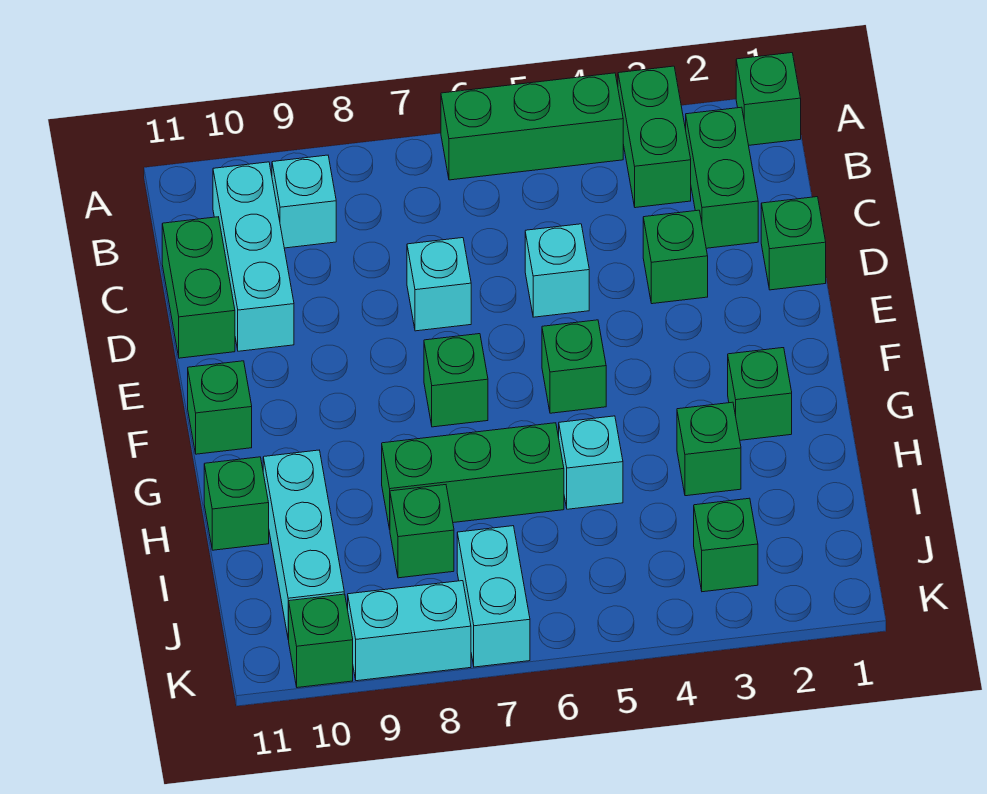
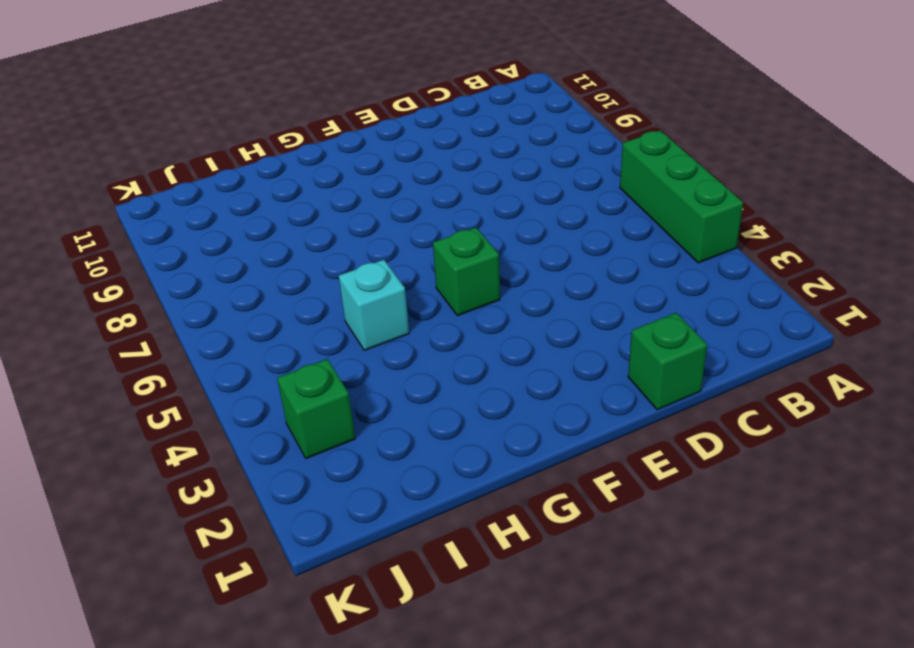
none -> green 1x1 brick [736,53,801,145]
none -> green 1x2 brick [618,66,691,208]
none -> green 1x2 brick [686,107,758,248]

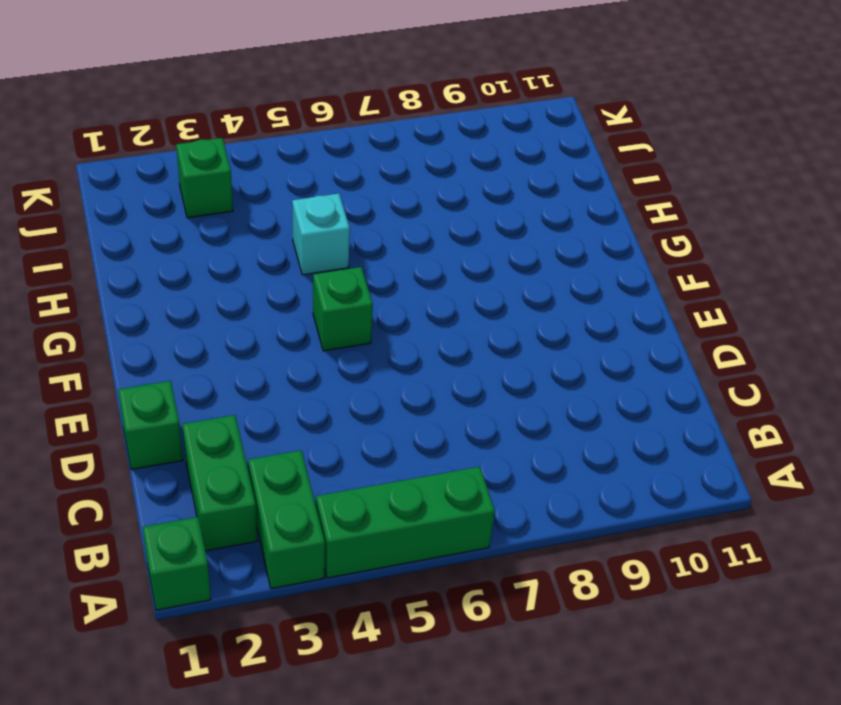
none -> cyan 1x1 brick [272,155,336,248]
none -> cyan 1x3 brick [213,162,294,351]
none -> green 1x2 brick [162,217,235,358]

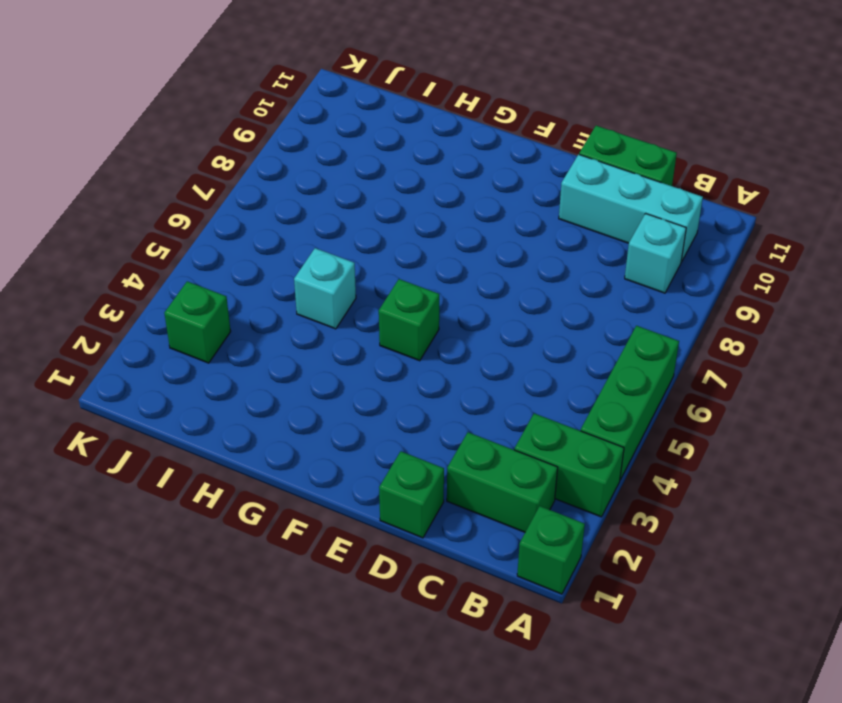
none -> green 1x1 brick [643,210,708,304]
none -> cyan 1x1 brick [525,224,589,317]
none -> cyan 1x1 brick [407,238,471,331]

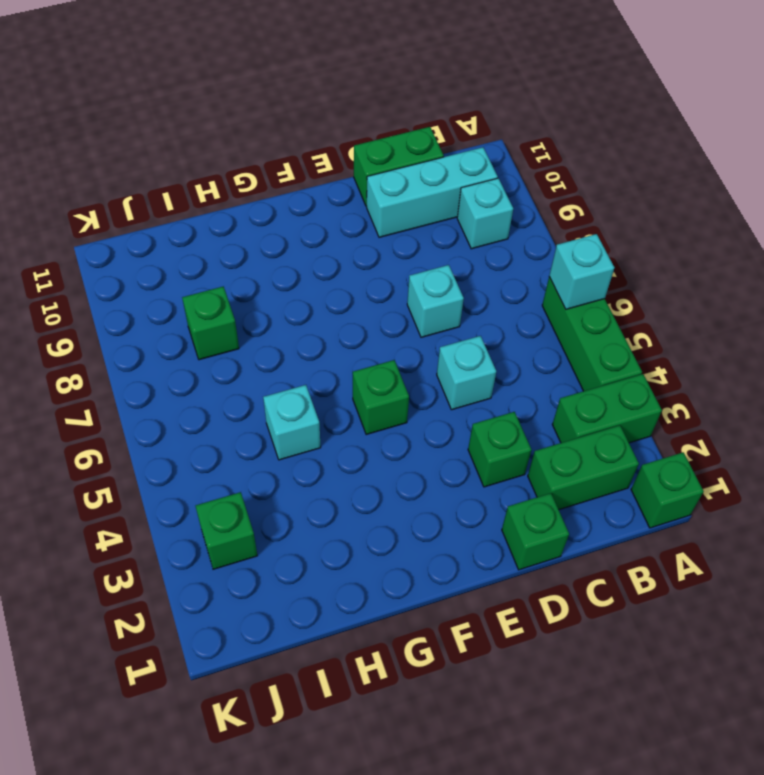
cyan 1x1 brick [549,234,614,309] -> none
none -> green 1x1 brick [424,334,488,427]
none -> green 1x1 brick [188,361,252,454]
none -> green 1x1 brick [728,348,792,440]

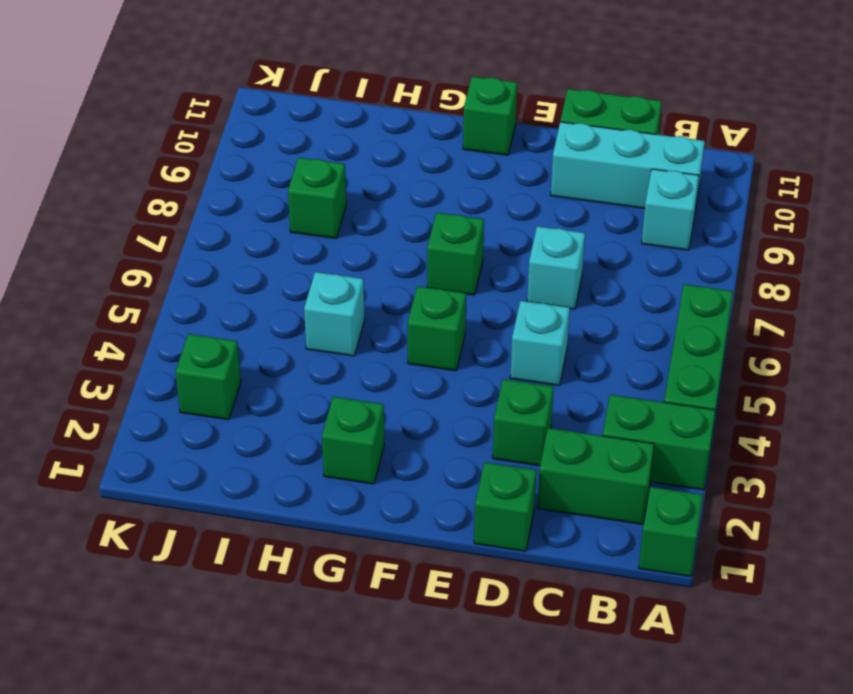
none -> green 1x1 brick [677,402,741,496]
none -> green 1x3 brick [382,423,564,529]
none -> cyan 1x3 brick [263,450,344,639]

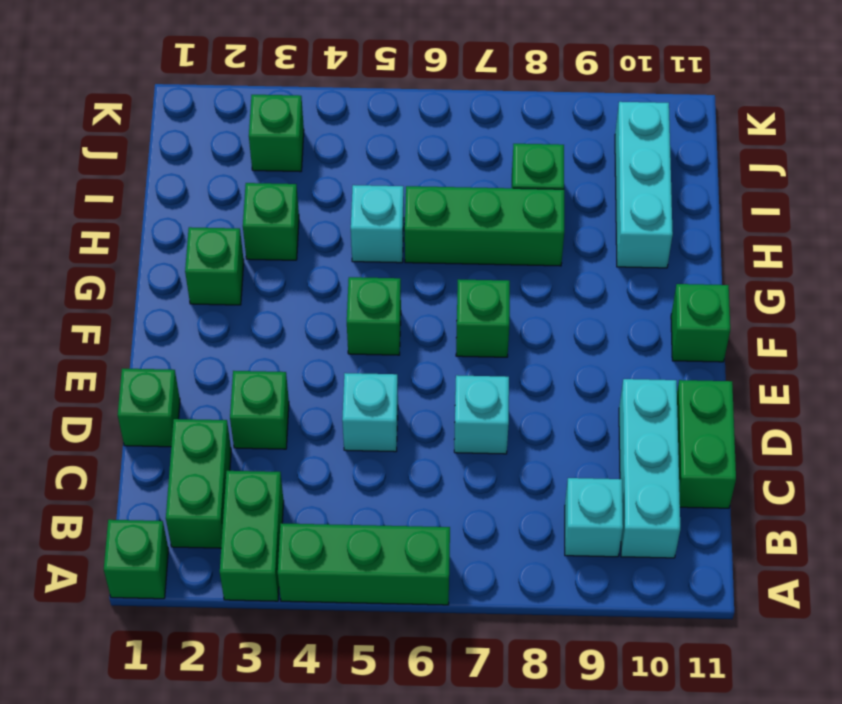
none -> green 1x1 brick [204,457,269,550]
none -> cyan 1x2 brick [457,526,530,667]
none -> cyan 1x2 brick [348,581,471,681]

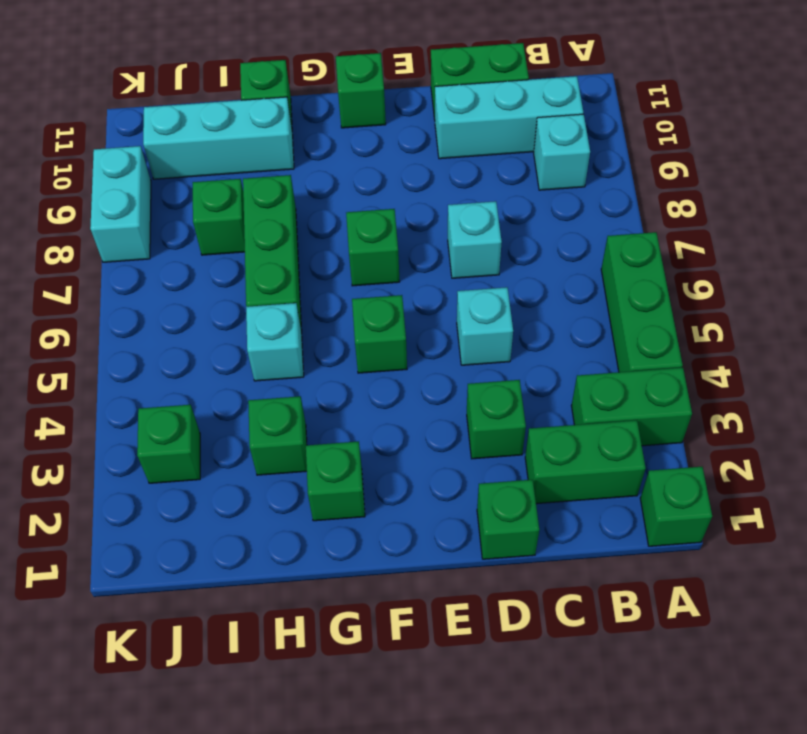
none -> cyan 1x2 brick [457,526,530,667]
none -> green 1x1 brick [288,594,353,688]

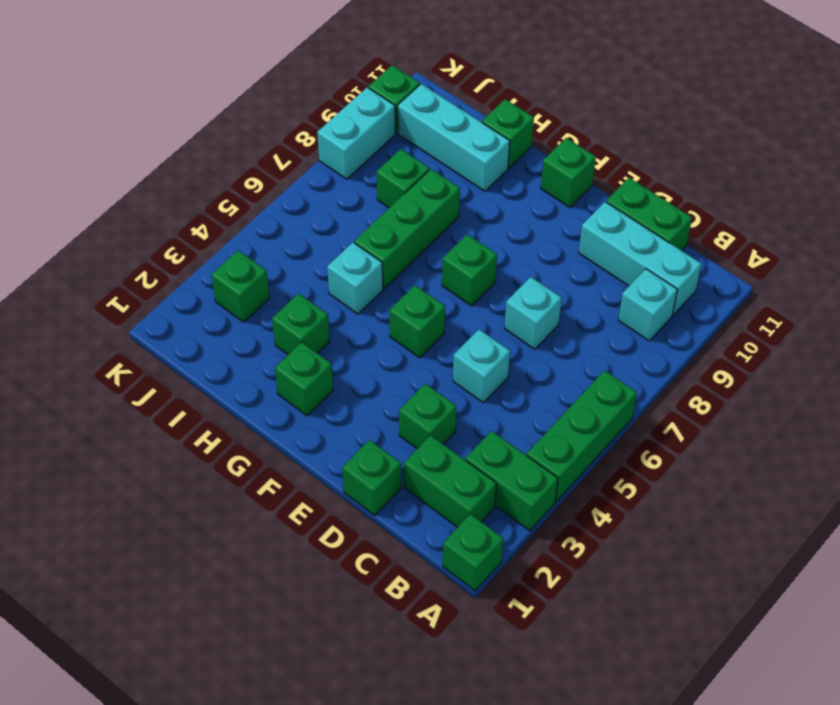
none -> cyan 1x2 brick [457,526,530,667]

